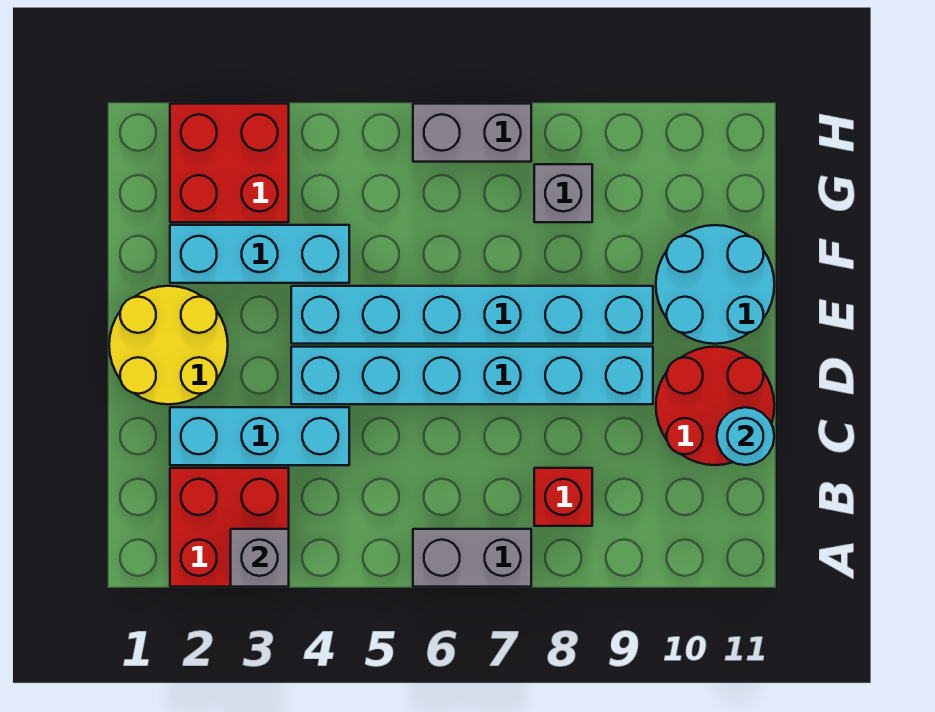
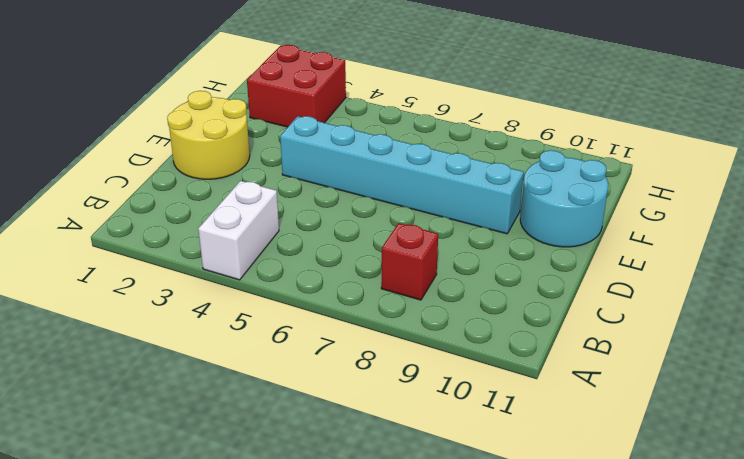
white 1x2 brick [198,181,279,280] -> none
none -> red 2x2 brick [170,468,289,587]
none -> grey 1x2 brick [413,529,531,587]
none -> cyan 1x3 brick [170,407,349,465]

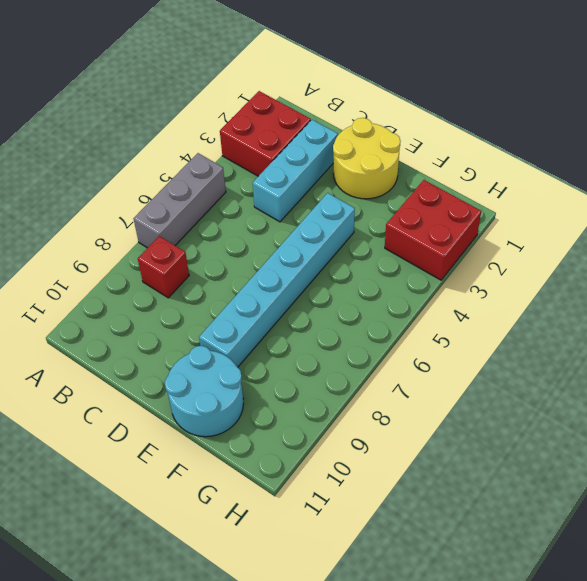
grey 1x3 brick [134,153,226,248] -> grey 1x2 brick [413,529,531,587]
none -> red 2x2 round brick [656,347,774,465]
none -> cyan 1x6 brick [291,347,653,404]
none -> cyan 1x3 brick [170,225,349,283]

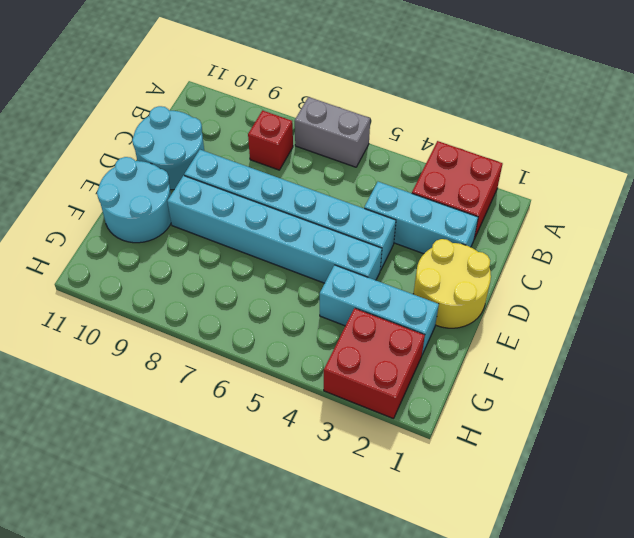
cyan 2x2 round brick [132,106,204,190] -> red 2x2 round brick [656,347,774,465]
none -> grey 1x1 brick [534,164,592,222]
none -> grey 1x2 brick [413,104,531,162]
none -> grey 1x1 brick [231,529,289,587]

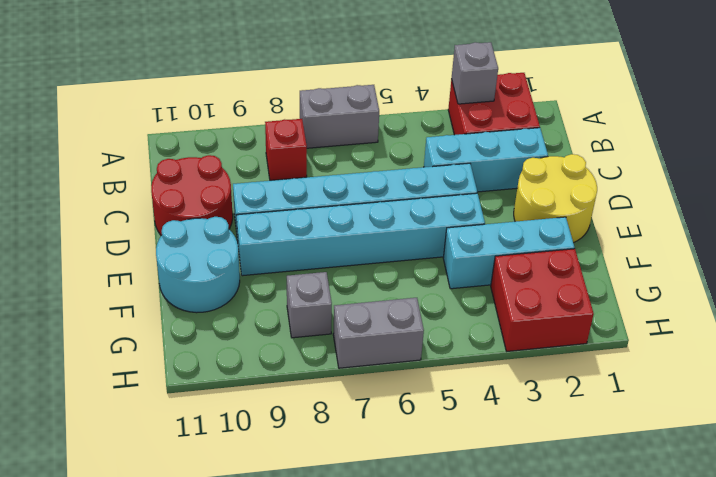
none -> cyan 1x1 round brick [717,407,774,465]

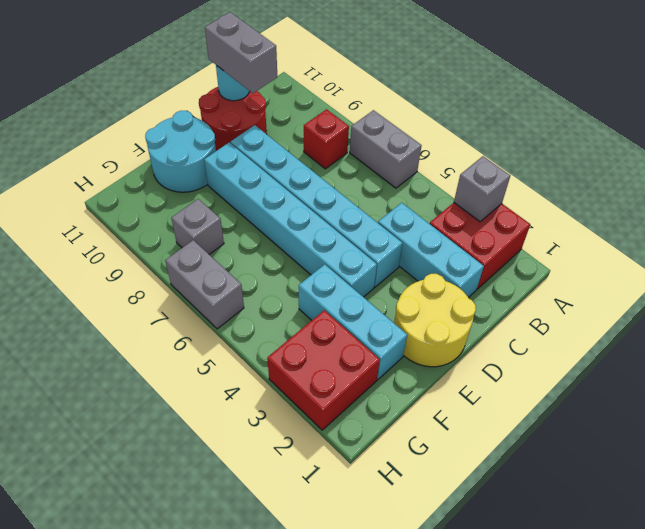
grey 1x2 brick [205,12,277,93] -> none

